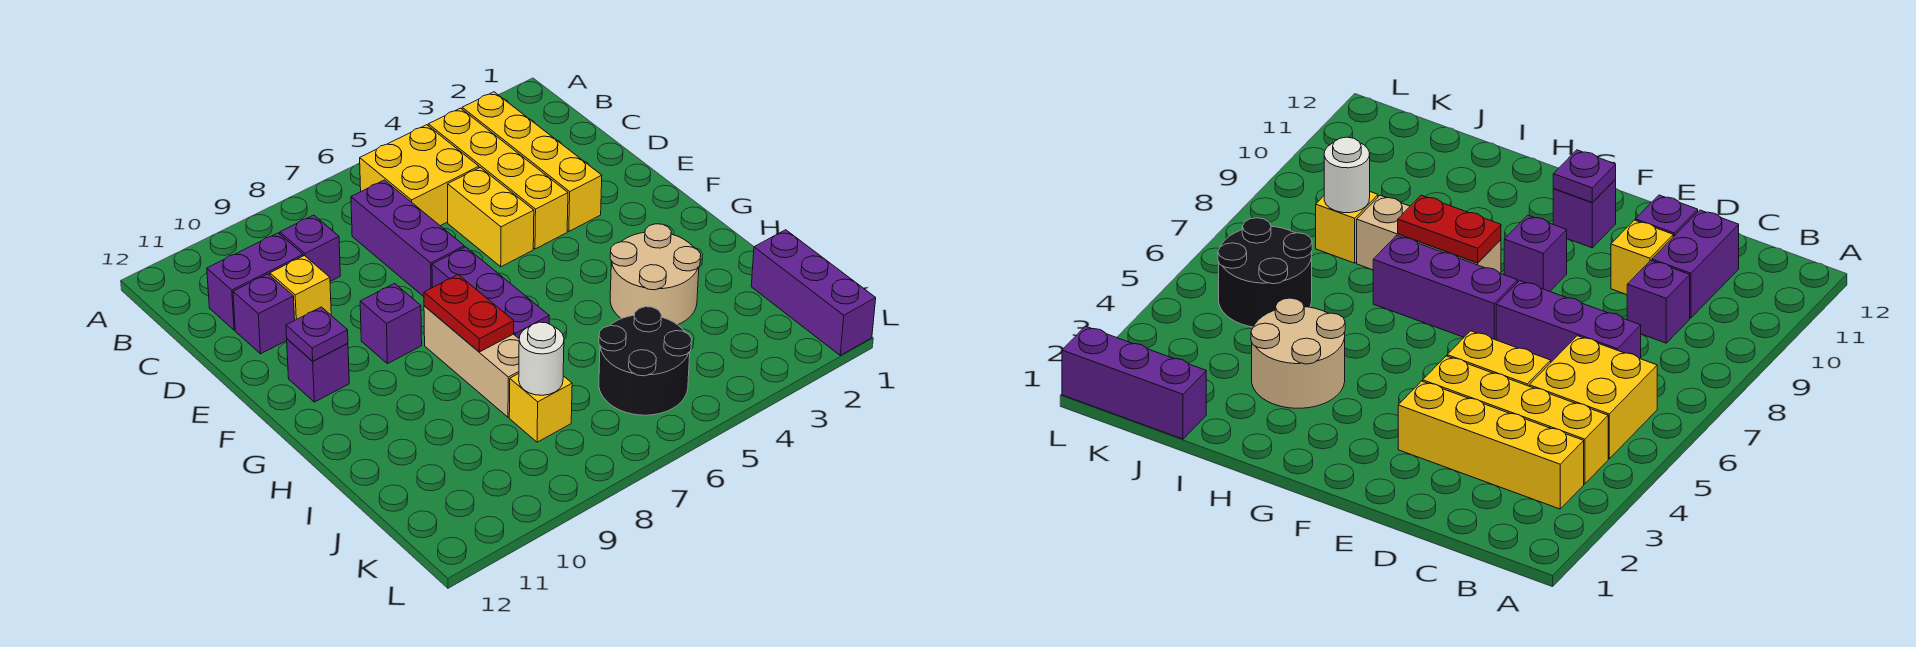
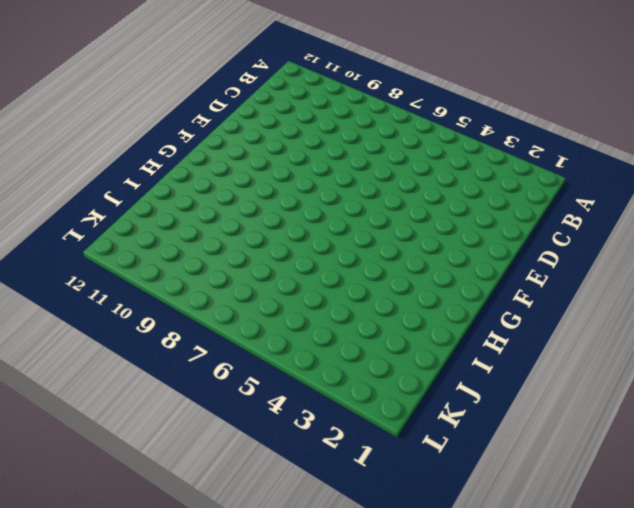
none -> yellow 1x4 brick [462,92,602,231]
none -> yellow 1x4 brick [428,108,568,249]
none -> yellow 2x2 brick [360,125,479,226]

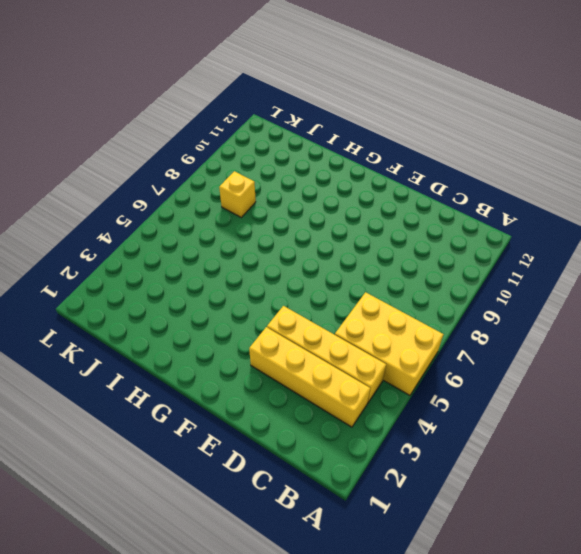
yellow 2x3 brick [335,292,444,395] -> yellow 2x2 brick [360,125,479,226]
none -> purple 1x3 brick [351,180,464,297]
none -> purple 1x1 brick [280,215,340,281]
none -> purple 1x2 brick [207,233,303,330]

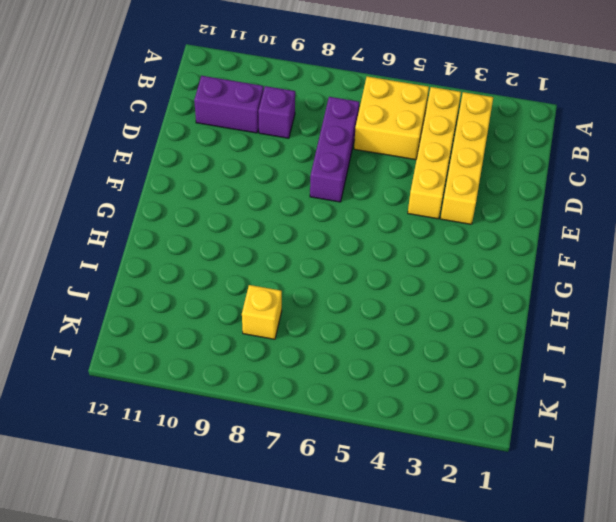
none -> yellow 1x2 brick [448,168,534,267]
none -> yellow 1x1 brick [270,256,331,320]
none -> purple 1x1 brick [233,274,295,354]

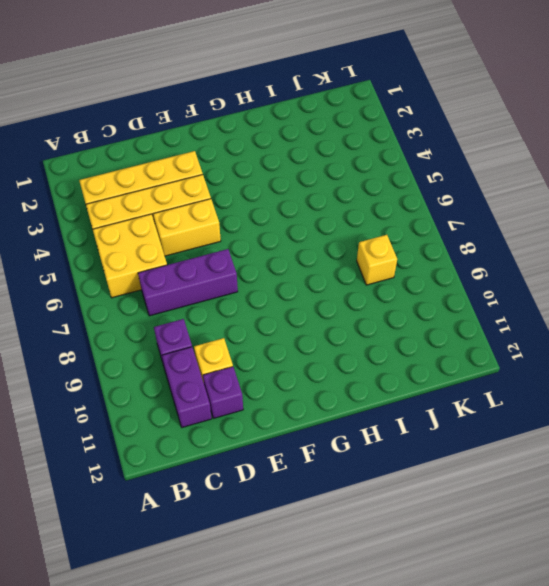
none -> purple 1x3 brick [432,247,549,338]
none -> purple 1x1 brick [360,283,422,364]
none -> purple 1x1 brick [287,339,349,402]

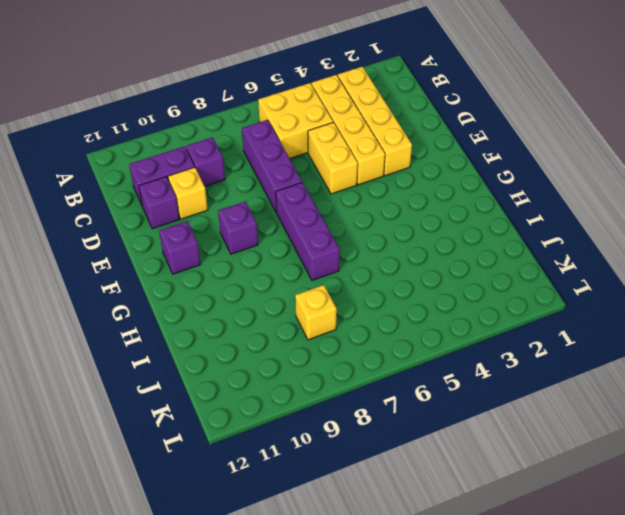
none -> tan 1x3 brick [424,306,519,417]
none -> tan 2x2 round brick [610,224,701,325]
none -> purple 1x3 brick [751,230,876,355]

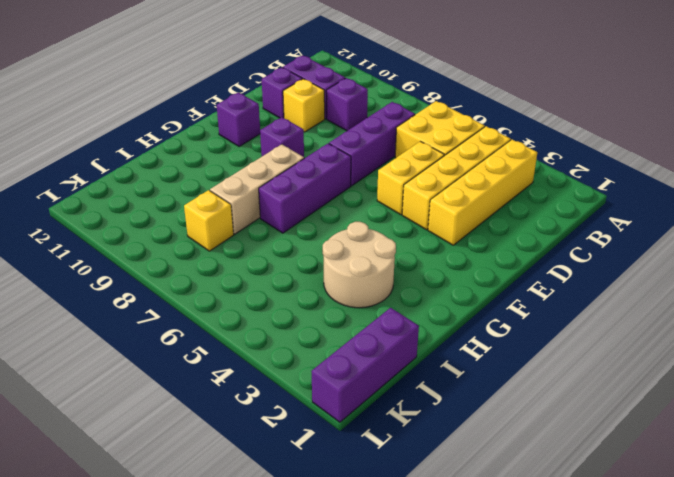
none -> black 2x2 round brick [599,307,692,415]
none -> purple 1x1 plate [286,307,348,361]
none -> red 1x2 plate [424,275,514,352]

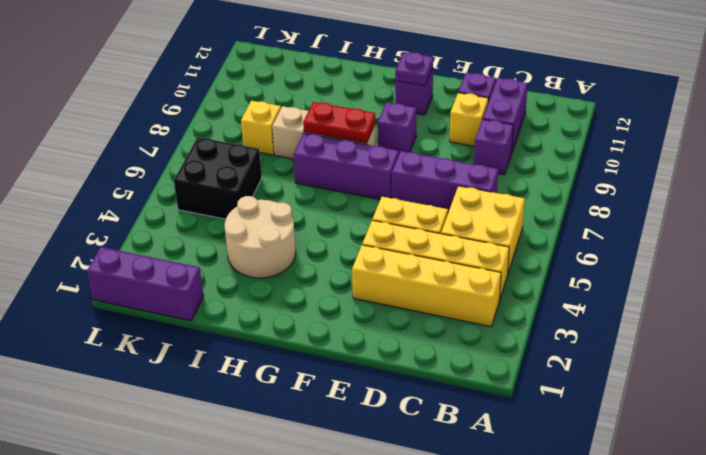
black 2x2 brick [174,137,262,219] -> black 2x2 round brick [599,307,692,415]
none -> white 1x1 round brick [519,322,564,395]

